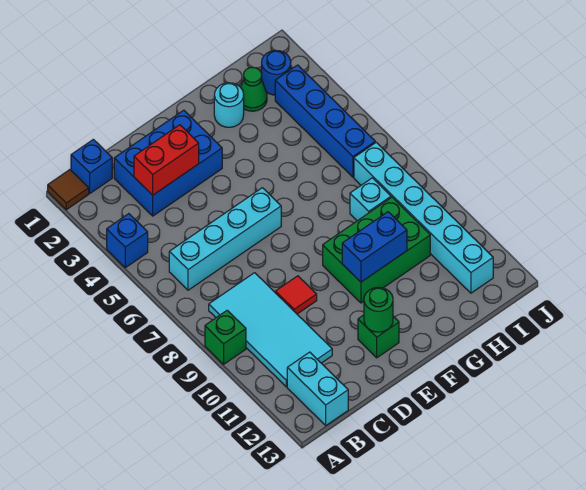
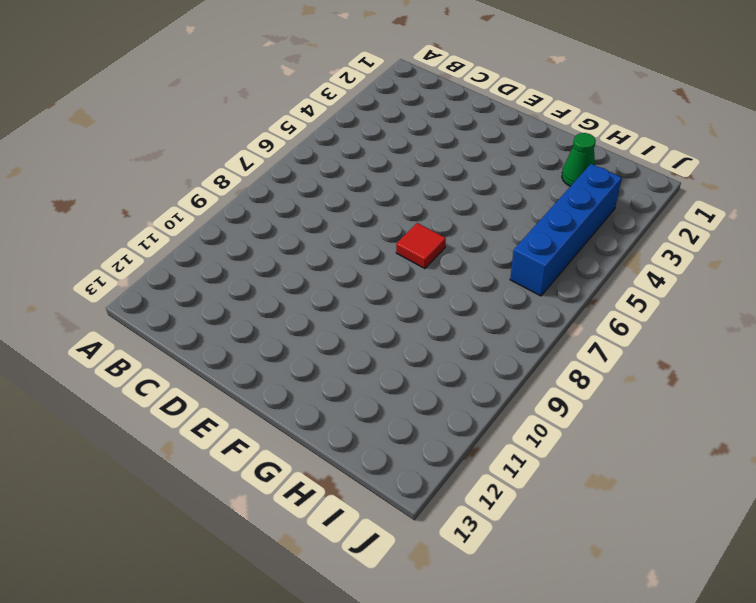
red 1x1 tile [396,223,446,269] -> red 1x1 tile moved to [275,276,317,314]
none -> brown 1x1 tile [48,170,89,210]
none -> blue 1x1 brick [107,214,148,268]
none -> green 1x1 brick [205,310,246,364]

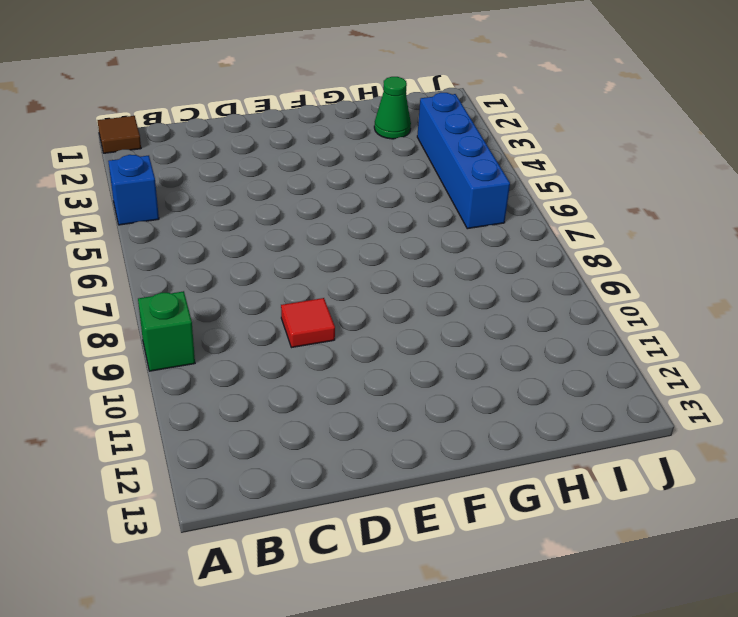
none -> blue 1x1 brick [71,139,112,193]
none -> cyan 1x4 brick [169,188,281,290]
none -> cyan 2x4 tile [209,273,332,387]

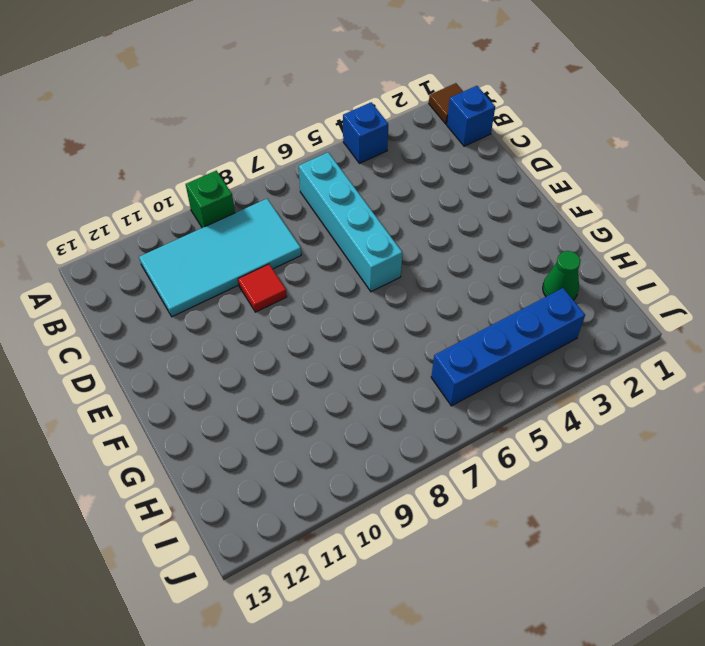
none -> cyan 1x2 brick [287,352,348,425]
none -> blue 2x3 brick [114,110,222,216]
none -> green 1x1 brick [358,315,399,358]

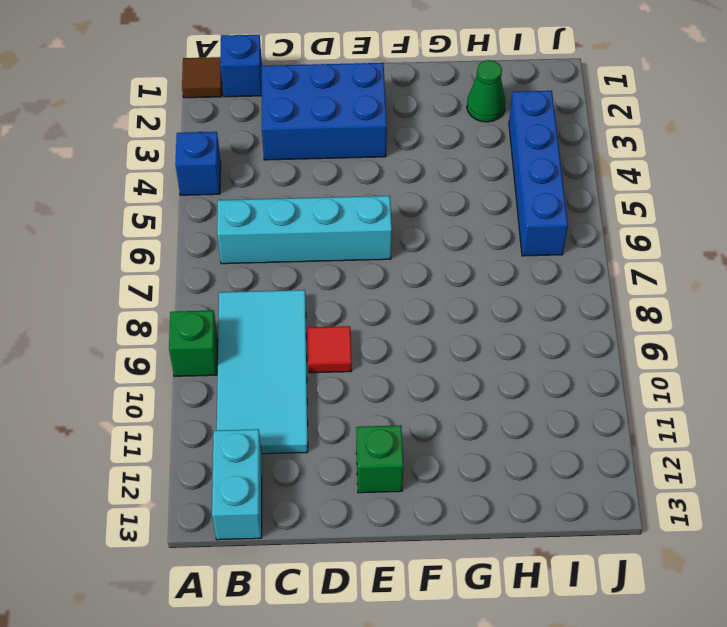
none -> green 2x3 brick [323,197,430,303]
none -> cyan 1x1 round brick [214,83,244,127]
none -> cyan 1x1 brick [350,178,391,221]

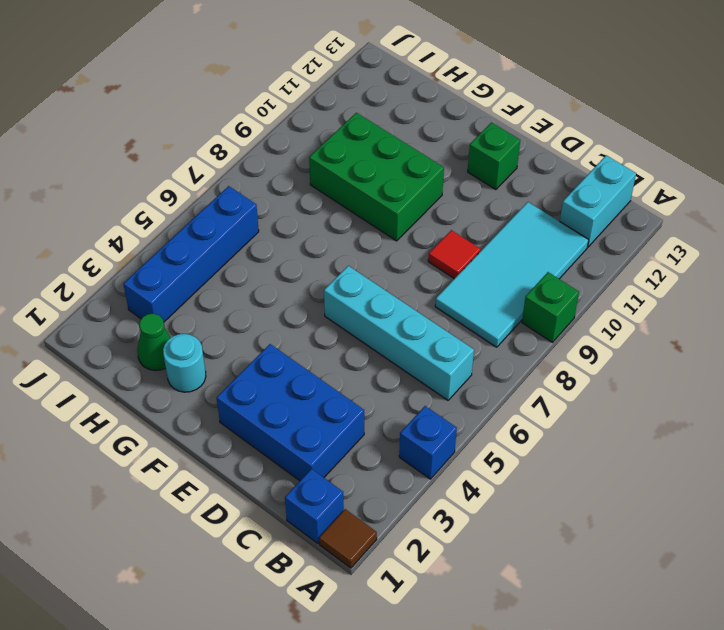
none -> cyan 1x1 brick [350,178,391,221]
none -> blue 1x1 round brick [261,50,291,95]
none -> cyan 1x6 brick [354,142,493,293]

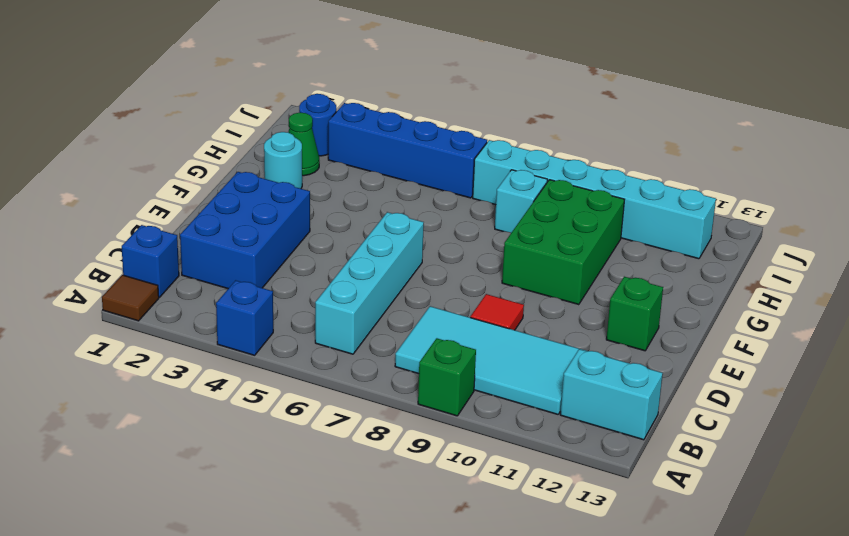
none -> red 1x2 brick [134,125,199,195]
none -> green 1x1 round brick [364,287,393,332]
none -> blue 1x2 brick [342,212,407,282]

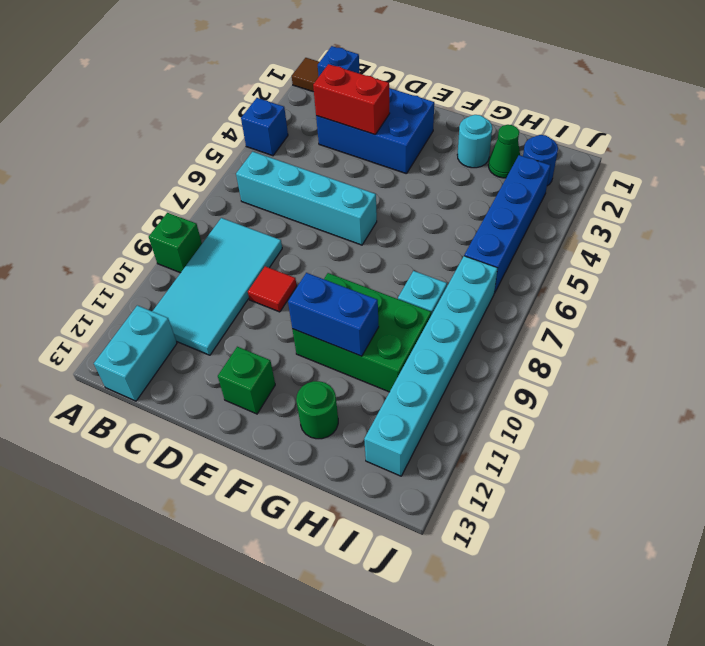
green 1x1 round brick [296,381,338,439] -> green 1x1 round brick moved to [364,287,393,332]

